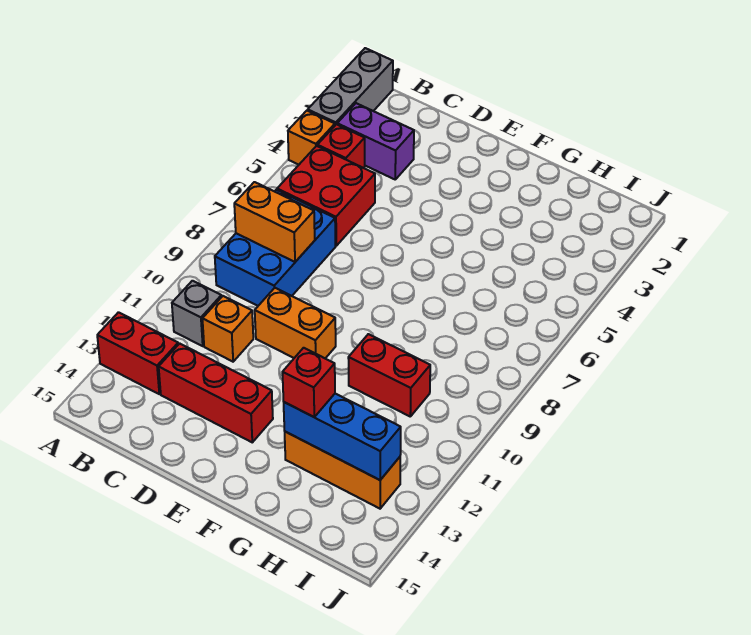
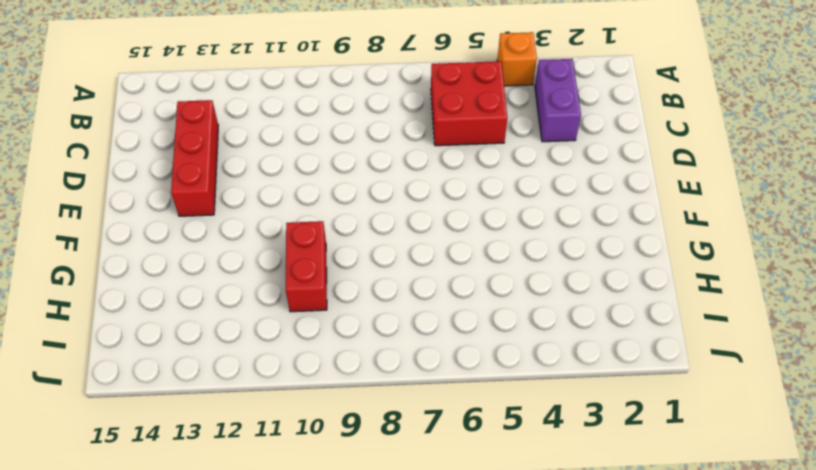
none -> grey 1x3 brick [308,48,393,125]
none -> red 1x2 brick [97,312,178,394]
none -> red 1x1 brick [317,124,365,168]

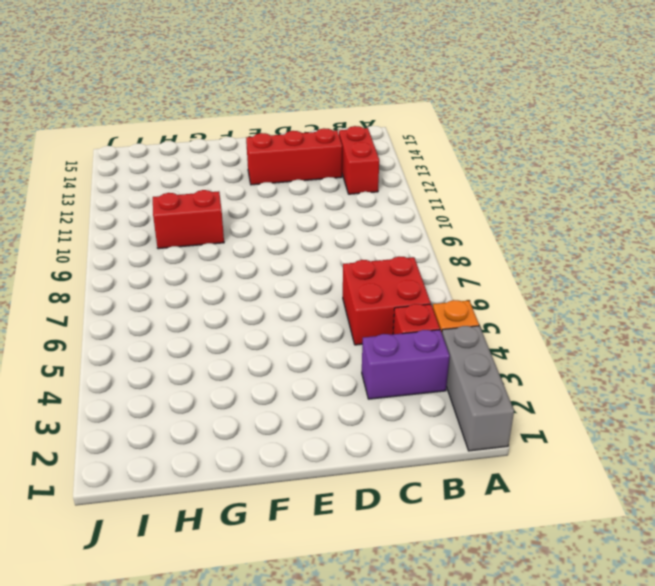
red 1x2 brick [339,126,379,194] -> red 1x2 brick turned to [97,312,178,394]
none -> blue 2x3 brick [215,190,336,306]
none -> grey 1x1 brick [172,281,221,346]
none -> orange 1x1 brick [202,296,253,362]

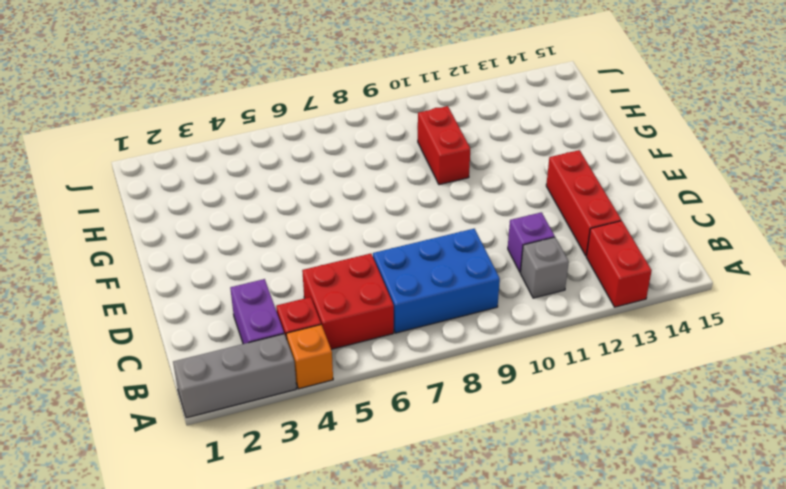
purple 1x1 brick [508,212,555,272] -> orange 1x1 brick [202,296,253,362]
none -> orange 1x2 brick [255,288,336,358]
none -> orange 1x3 brick [285,432,400,509]
none -> orange 1x2 brick [234,182,315,262]

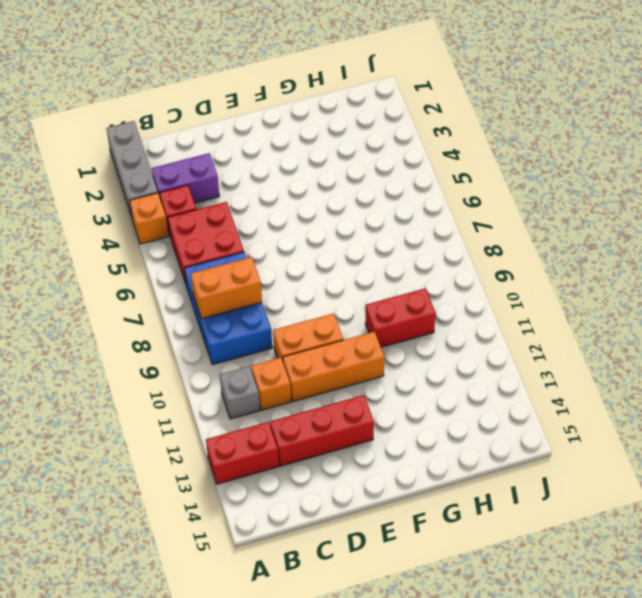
orange 1x3 brick [283,332,385,401] -> orange 1x3 brick moved to [285,432,400,509]
none -> blue 1x3 brick [284,394,401,480]
none -> red 1x1 brick [282,348,335,417]

